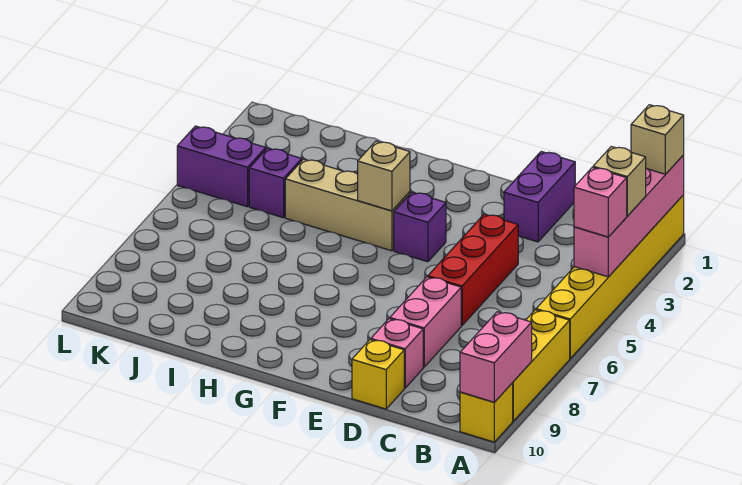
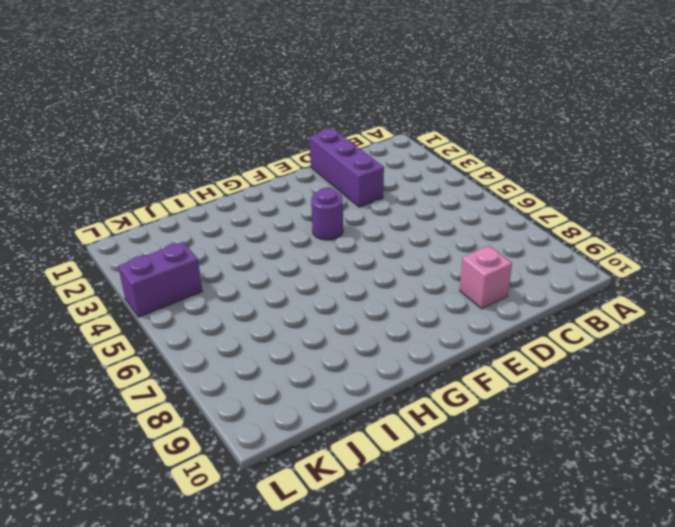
purple 1x3 brick [310,129,384,207] -> purple 1x2 brick [504,152,575,242]
purple 1x1 round brick [311,188,343,240] -> purple 1x1 brick [394,192,446,262]
none -> yellow 1x6 brick [536,195,684,358]
none -> yellow 1x3 brick [513,310,570,421]
none -> yellow 1x1 brick [460,383,513,442]

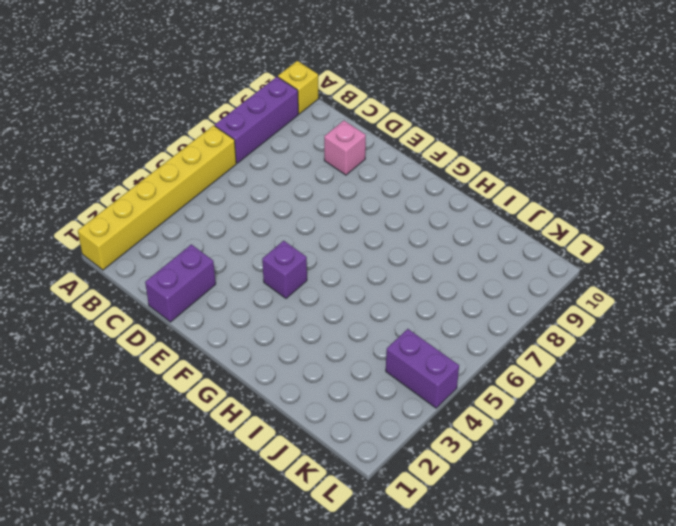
purple 1x3 brick [215,77,298,163] -> yellow 1x3 brick [513,310,570,421]
none -> red 1x3 brick [428,214,518,325]
none -> pink 1x2 brick [390,277,461,367]
none -> yellow 1x1 brick [352,340,404,409]

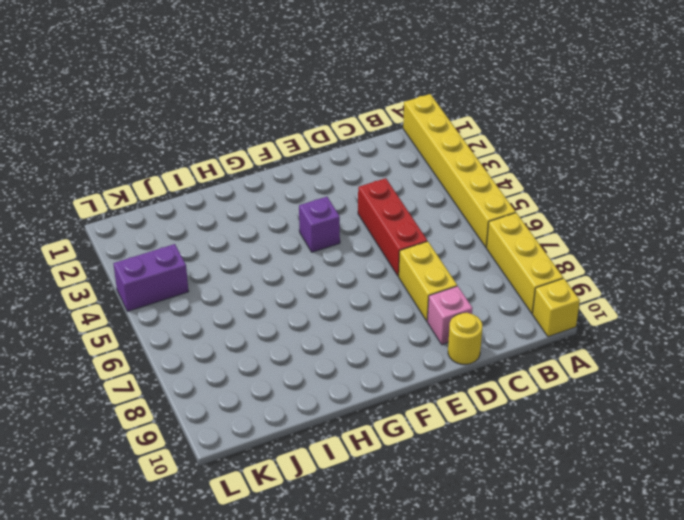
yellow 1x2 brick [399,241,457,321] -> pink 1x2 brick [390,277,461,367]
yellow 1x1 round brick [448,313,482,365] -> yellow 1x1 brick [352,340,404,409]
none -> purple 1x2 brick [504,152,575,242]
none -> tan 1x3 brick [285,159,410,251]
none -> purple 1x1 brick [249,148,302,218]

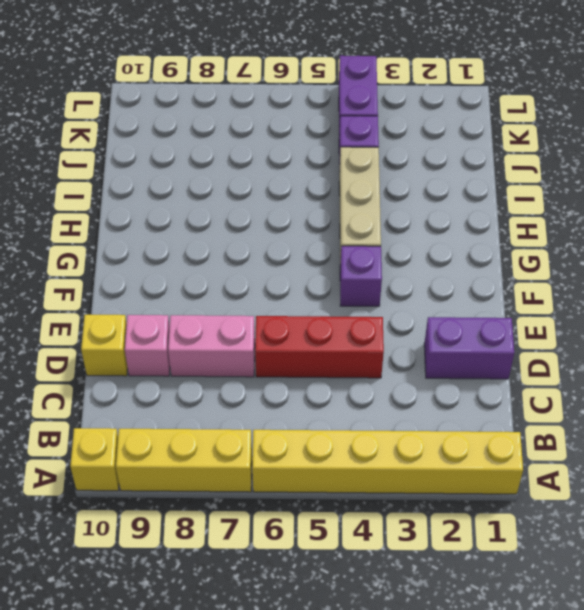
none -> pink 1x4 brick [574,155,684,277]
none -> pink 1x2 brick [460,312,532,402]
none -> tan 1x1 brick [358,141,410,211]

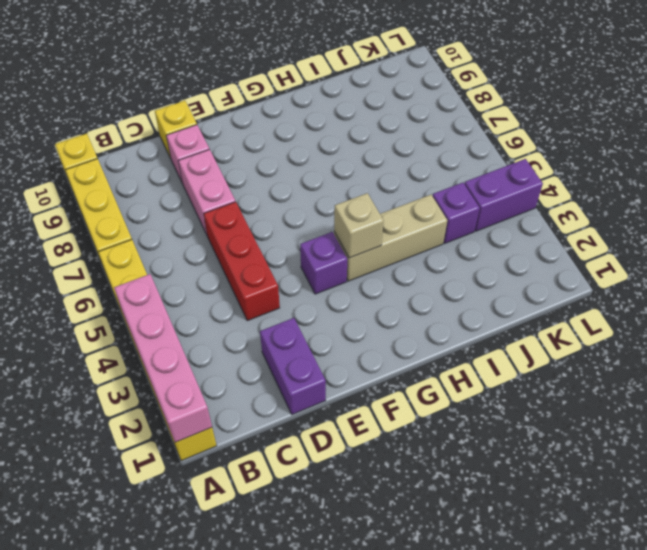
none -> pink 1x2 brick [460,312,532,402]
none -> tan 1x1 brick [631,105,684,174]
none -> tan 1x1 brick [593,146,646,216]

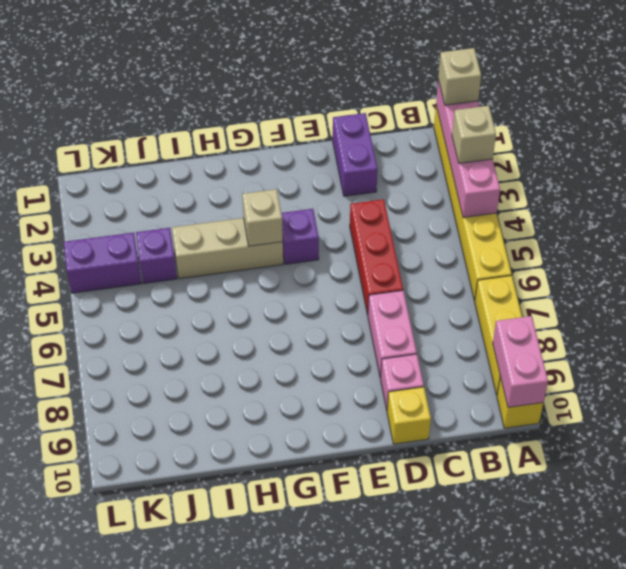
none -> pink 1x1 brick [574,167,627,237]

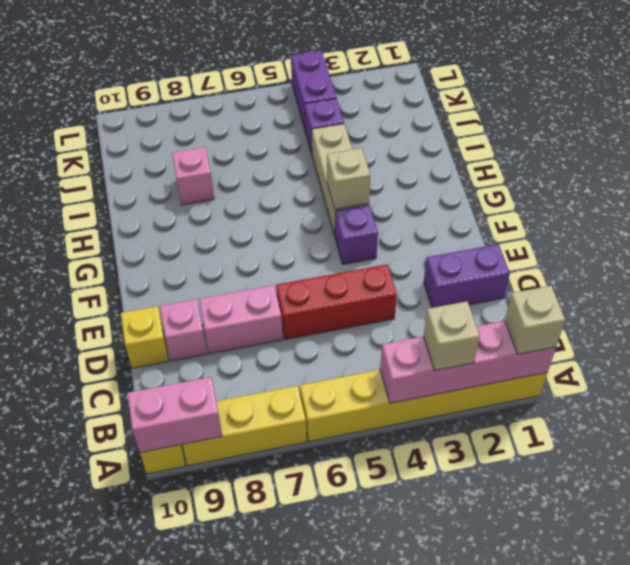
pink 1x1 brick [172,147,214,205] -> pink 1x1 brick moved to [574,167,627,237]

